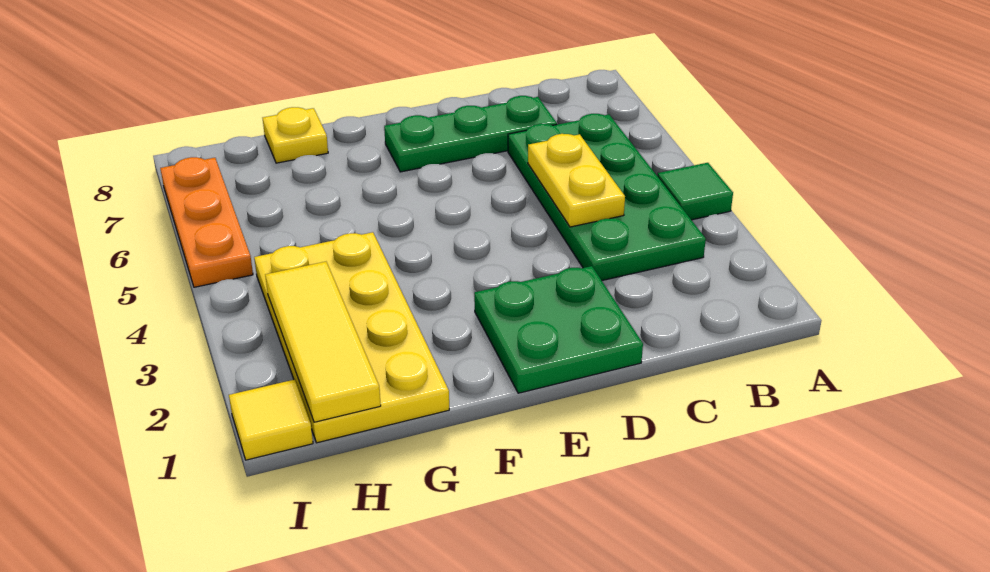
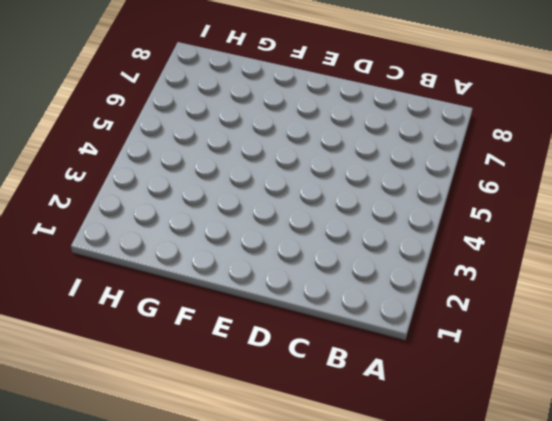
none -> green 1x1 tile [658,163,733,220]
none -> green 2x4 plate [508,114,706,280]

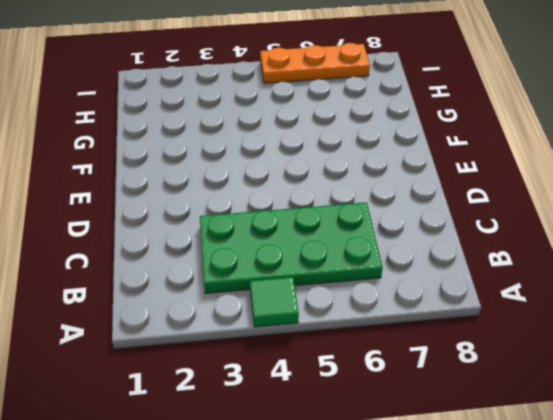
none -> green 1x3 plate [384,96,557,172]
none -> green 2x2 plate [474,266,643,393]

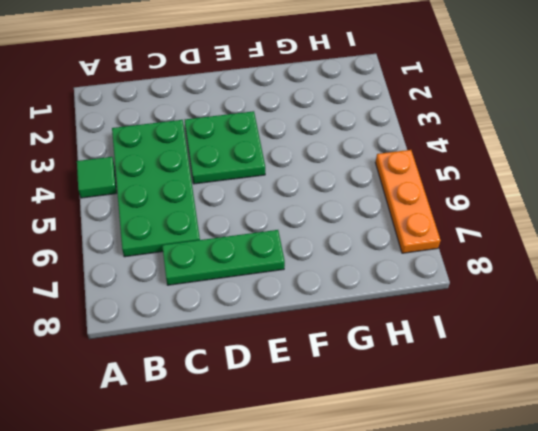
green 2x2 plate [185,111,265,184] -> green 2x2 plate moved to [474,266,643,393]
none -> yellow 2x4 plate [254,232,449,443]
none -> yellow 1x1 plate [263,107,328,163]

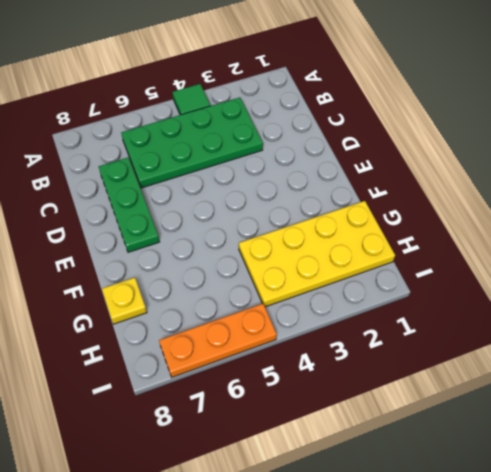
none -> green 2x2 plate [474,266,643,393]
none -> yellow 1x1 tile [229,380,313,460]

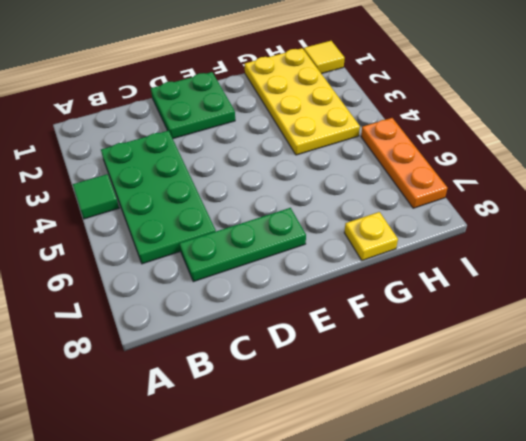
none -> yellow 1x2 plate [528,134,625,227]
none -> yellow 1x3 tile [265,262,381,422]

